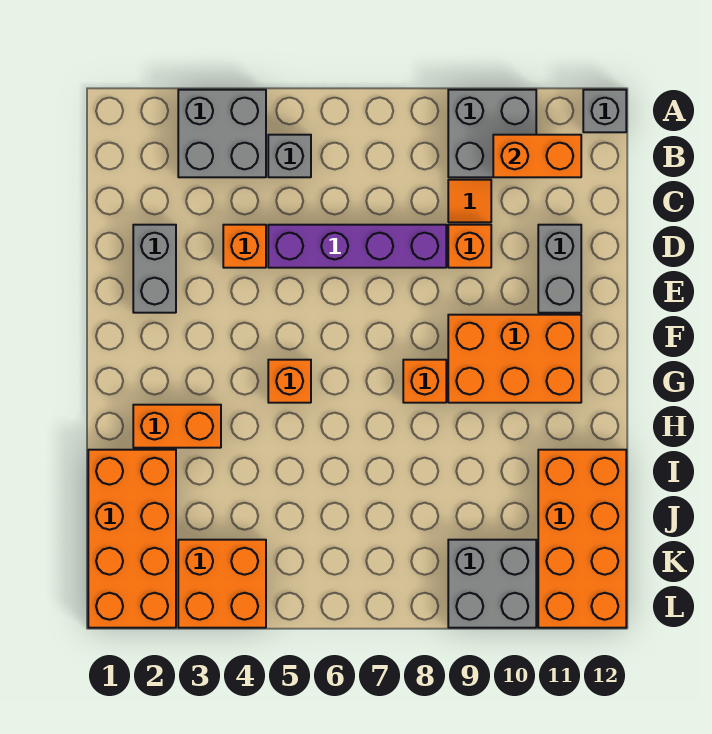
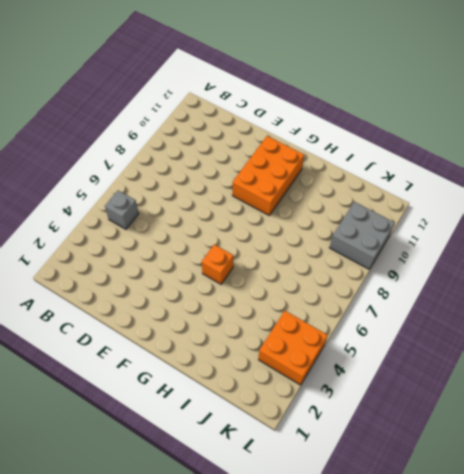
none -> grey 2x2 brick [178,90,266,177]
none -> grey 2x2 brick [448,90,536,177]
none -> grey 1x1 brick [583,90,626,132]

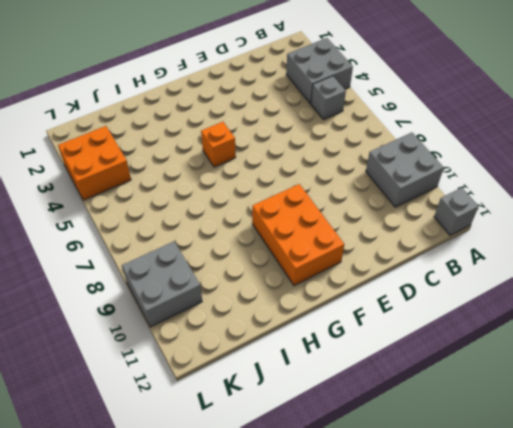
none -> orange 1x1 tile [448,180,491,222]
none -> grey 1x2 brick [133,225,176,313]
none -> orange 1x1 brick [223,225,266,268]

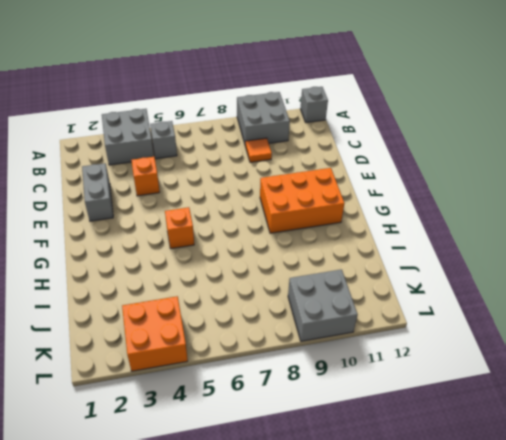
none -> purple 1x4 brick [268,225,446,268]
none -> orange 1x1 brick [448,225,491,268]
none -> grey 1x2 brick [538,225,581,313]

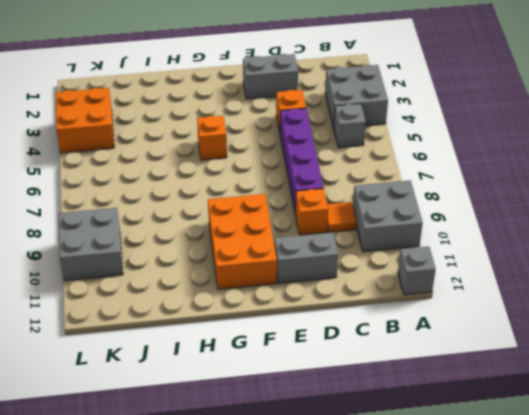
none -> orange 1x1 brick [403,360,446,403]
none -> orange 1x2 brick [133,405,221,448]
none -> orange 2x4 brick [88,450,176,628]

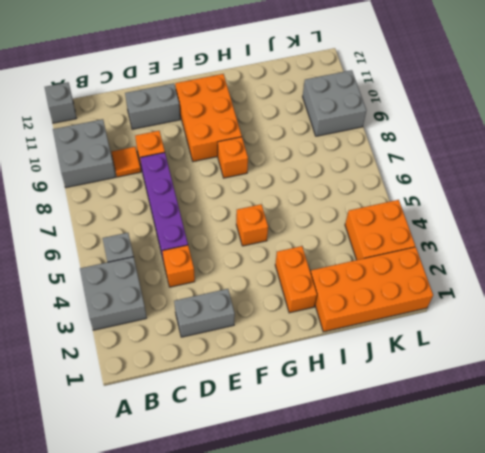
none -> orange 2x4 brick [538,450,626,628]
none -> orange 1x2 brick [493,135,581,177]

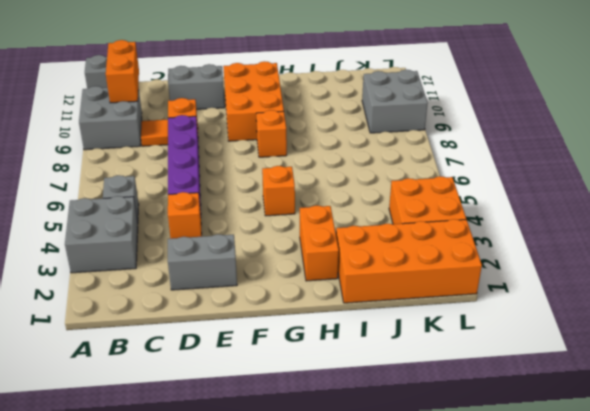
none -> orange 2x4 brick [538,450,626,628]

